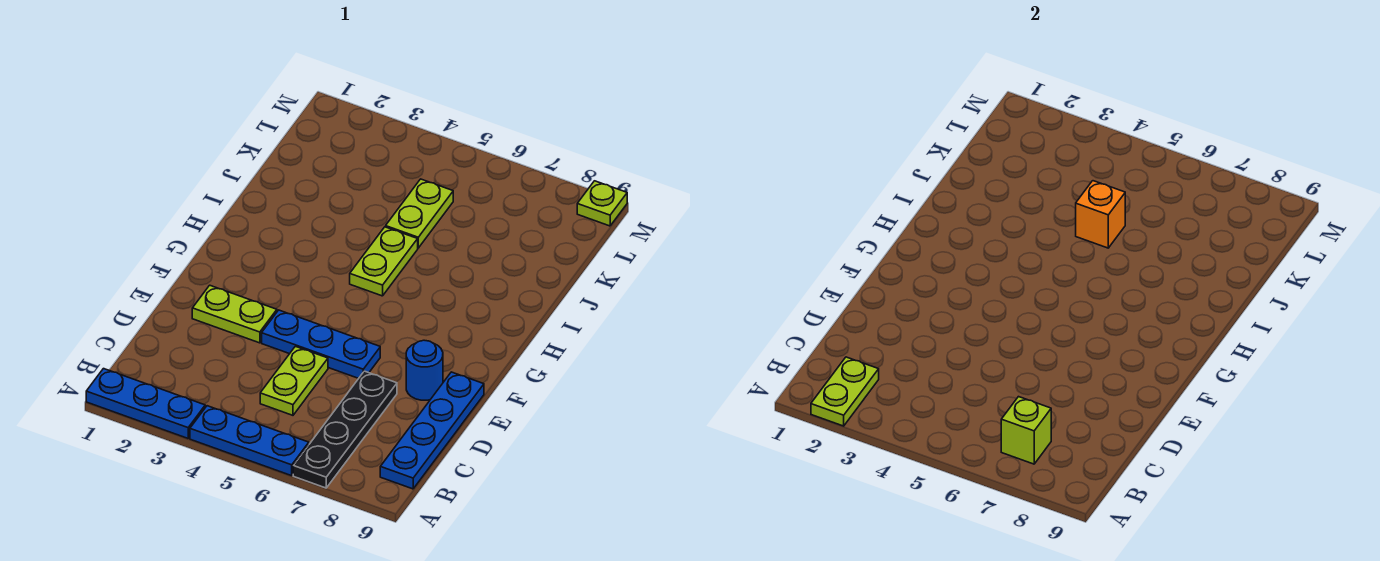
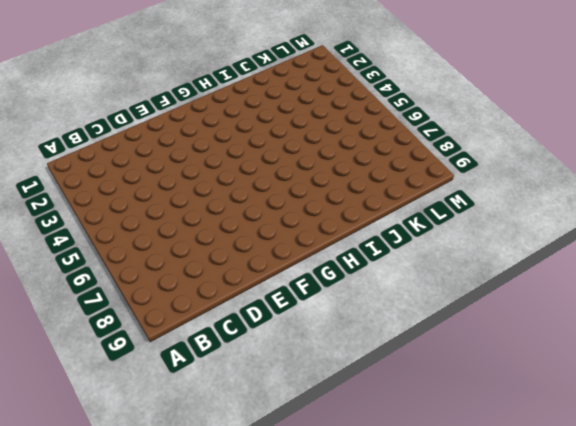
none -> blue 1x3 plate [86,369,205,438]
none -> blue 1x3 plate [190,406,309,476]
none -> black 1x4 plate [293,371,397,488]

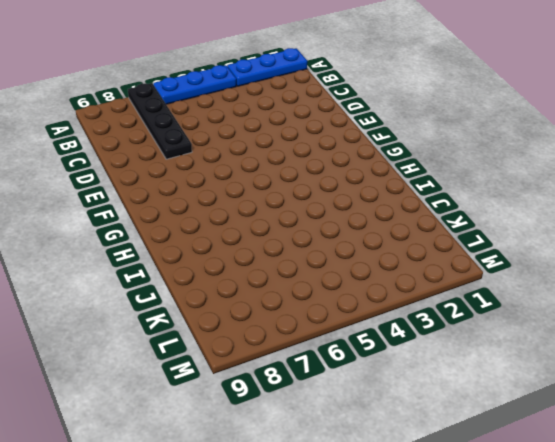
none -> blue 1x4 plate [380,372,484,489]
none -> lime 1x2 plate [260,346,328,415]
none -> lime 1x2 plate [192,285,277,343]

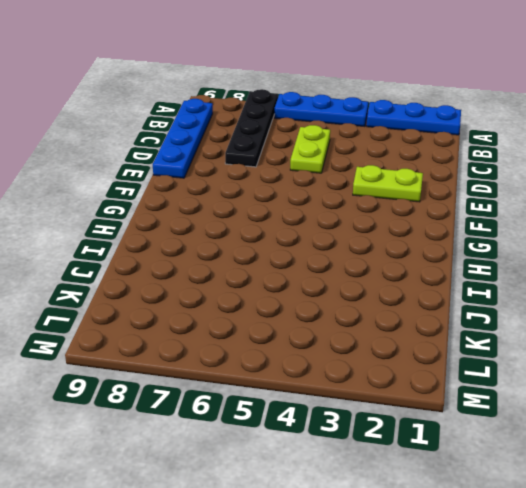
none -> blue 1x3 plate [262,310,380,378]
none -> blue 1x1 round brick [406,340,443,400]
none -> lime 1x2 plate [350,227,418,296]

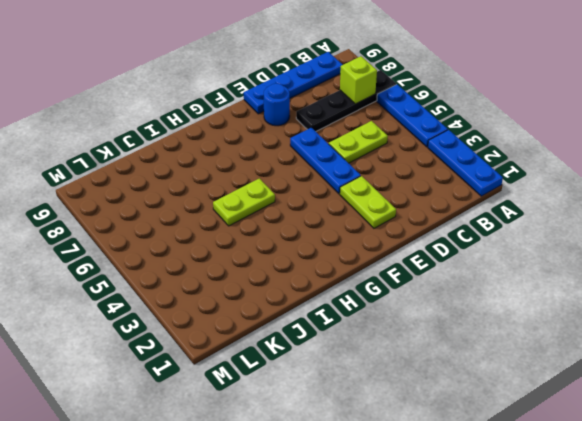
none -> lime 1x2 plate [386,179,453,248]
none -> lime 1x1 plate [577,181,627,226]
none -> lime 1x2 plate [811,357,879,426]

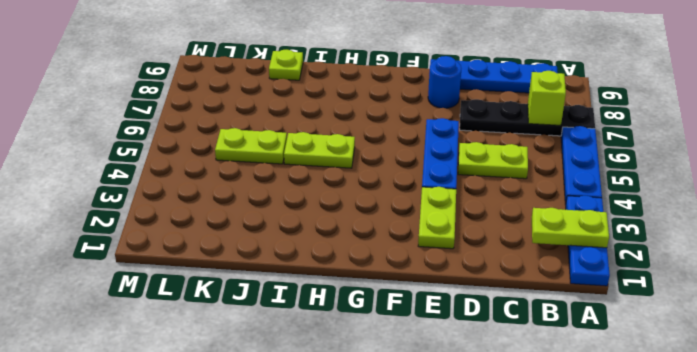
lime 1x1 plate [269,50,303,80] -> lime 1x1 plate moved to [577,181,627,226]
none -> orange 1x1 brick [1076,181,1125,248]

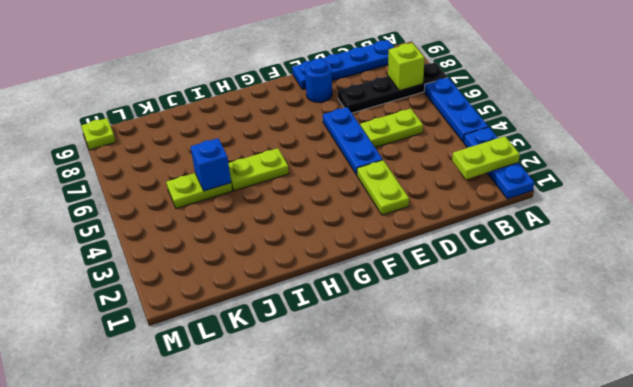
blue 1x1 brick [190,138,231,191] -> orange 1x1 brick [1076,181,1125,248]

